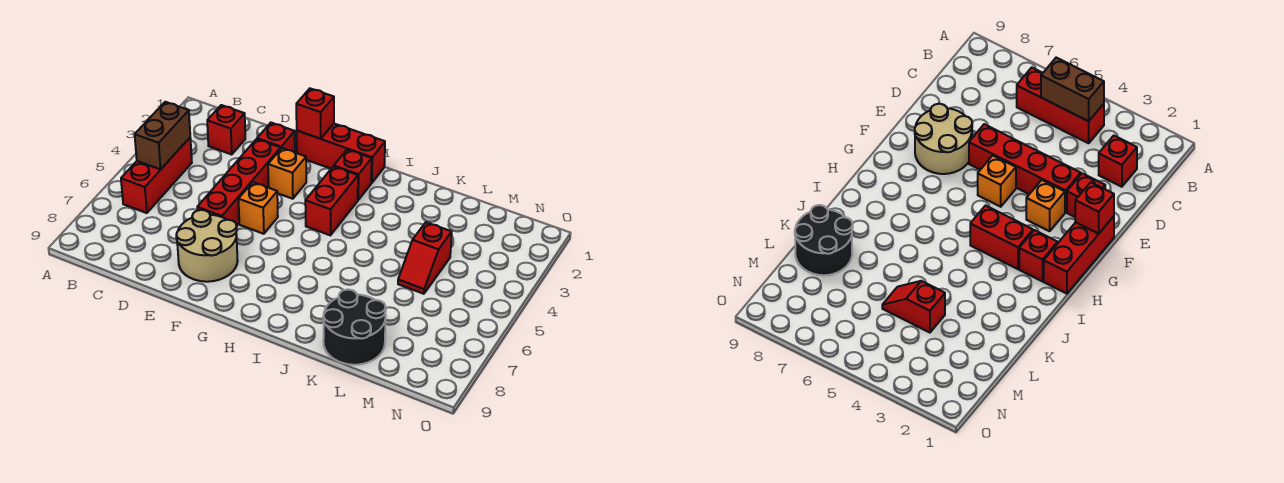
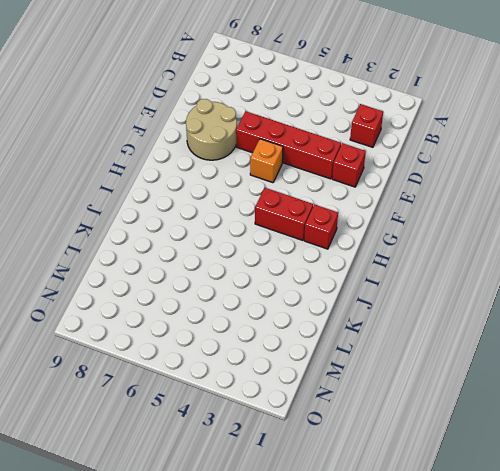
none -> red 1x3 brick [121,138,192,213]
none -> red 1x3 brick [297,124,385,183]
none -> orange 1x1 brick [268,148,306,199]

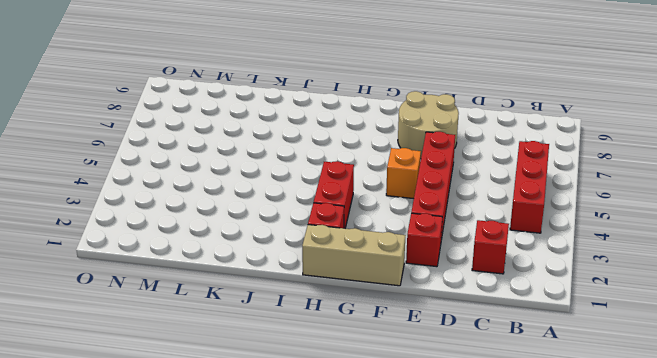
tan 1x3 brick [302,225,406,286] -> red 1x3 brick [297,124,385,183]
none -> orange 1x1 brick [268,148,306,199]
none -> black 2x2 round brick [323,290,386,365]
none -> red 1x2 slope [398,222,452,294]

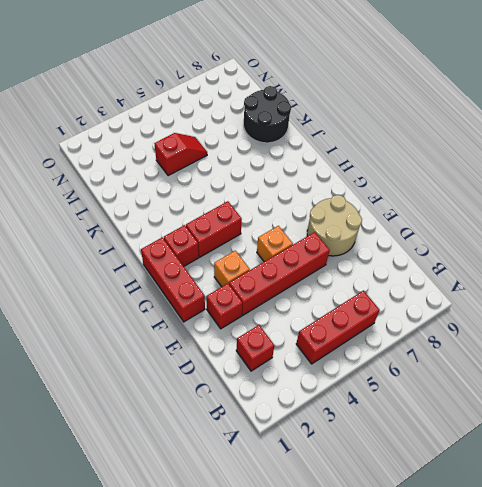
none -> brown 1x2 brick [135,102,190,169]
none -> red 1x1 brick [296,88,334,139]

